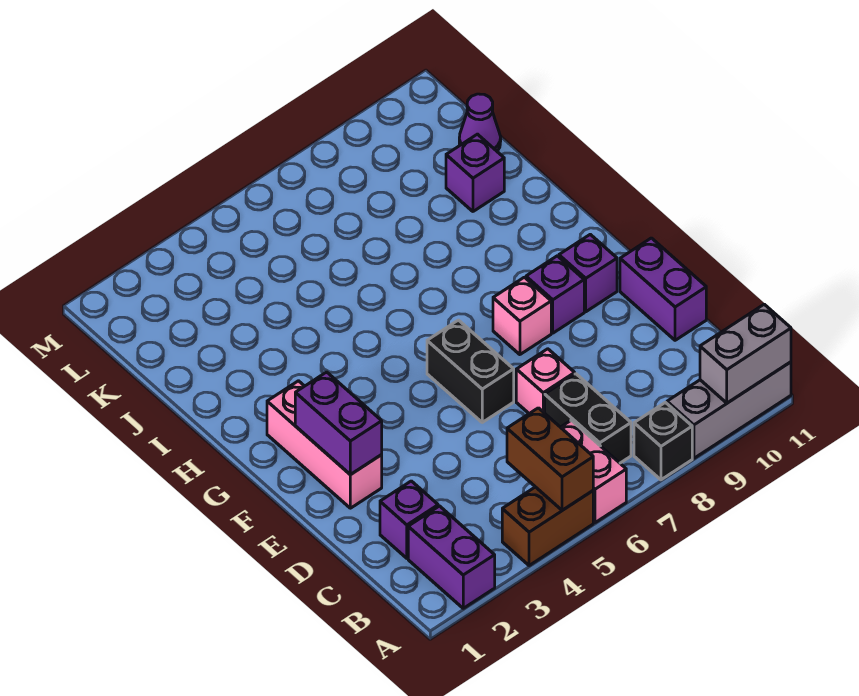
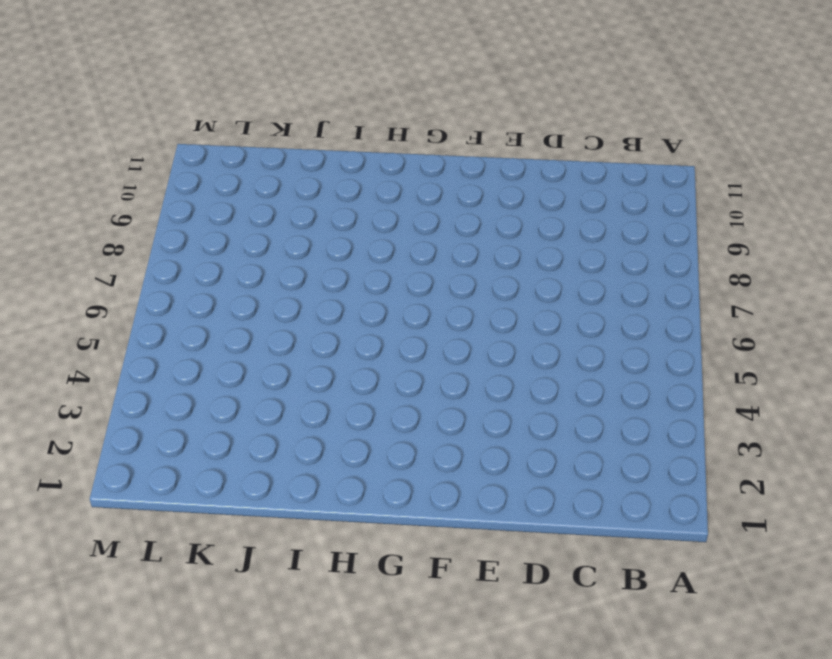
none -> purple 1x2 brick [408,506,495,608]
none -> brown 1x2 brick [502,487,593,566]
none -> pink 1x2 brick [561,420,626,523]

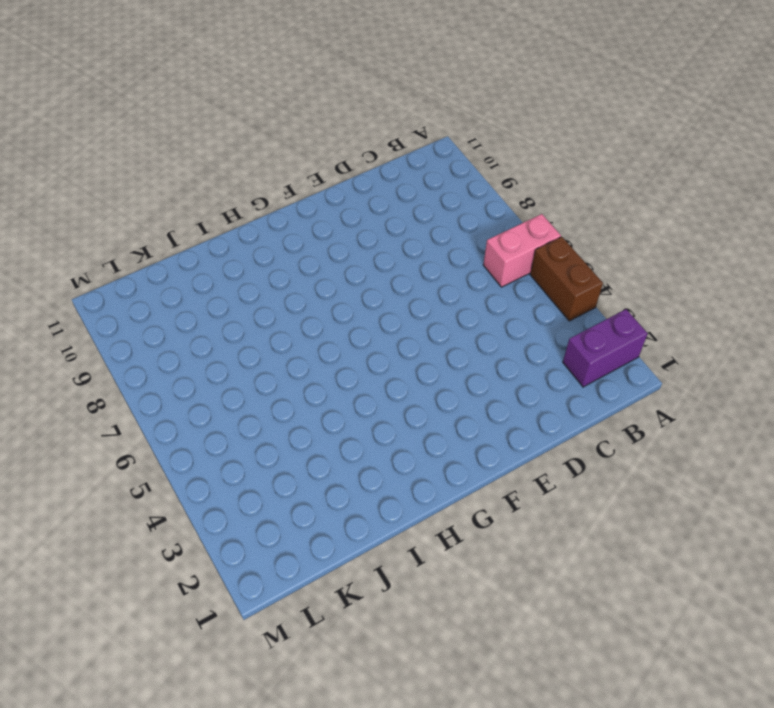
none -> black 1x1 brick [634,402,692,480]
none -> grey 1x3 brick [667,362,791,458]
none -> black 1x2 brick [545,374,631,463]

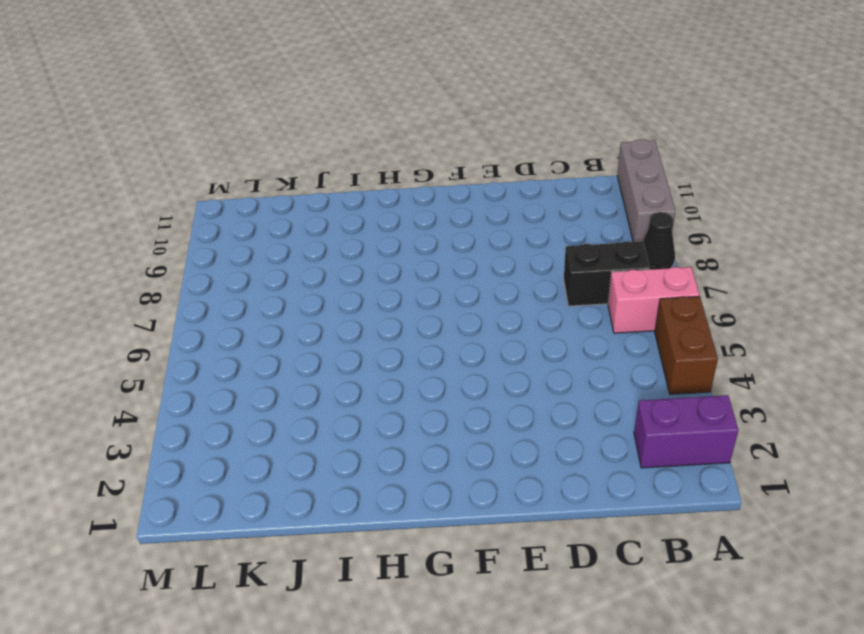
black 1x1 cone [643,212,675,269] -> black 1x1 brick [634,402,692,480]
none -> purple 1x1 brick [380,481,438,558]
none -> pink 1x1 brick [516,349,575,414]
none -> purple 1x2 brick [620,238,706,340]

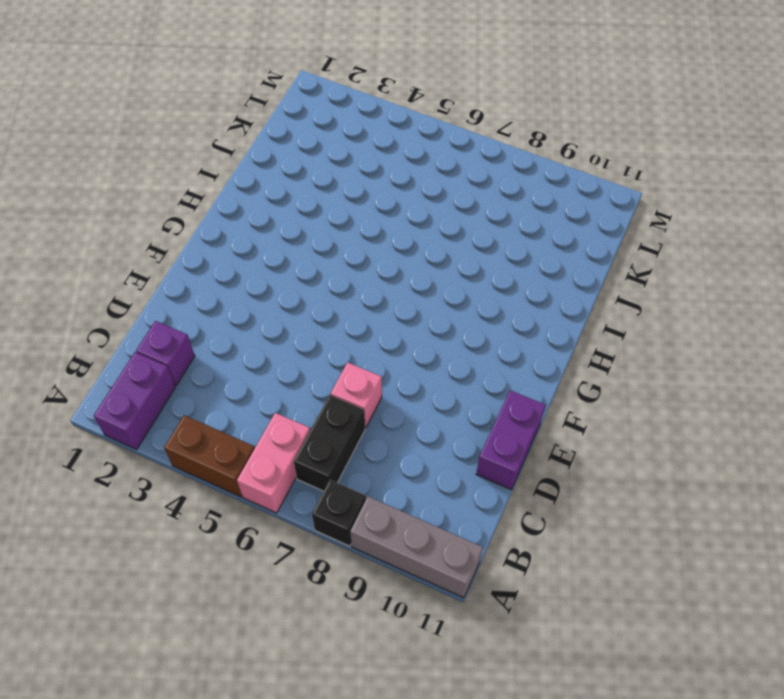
none -> pink 1x3 brick [267,381,382,508]
none -> black 1x2 brick [427,320,514,422]
none -> pink 1x1 brick [493,277,551,355]

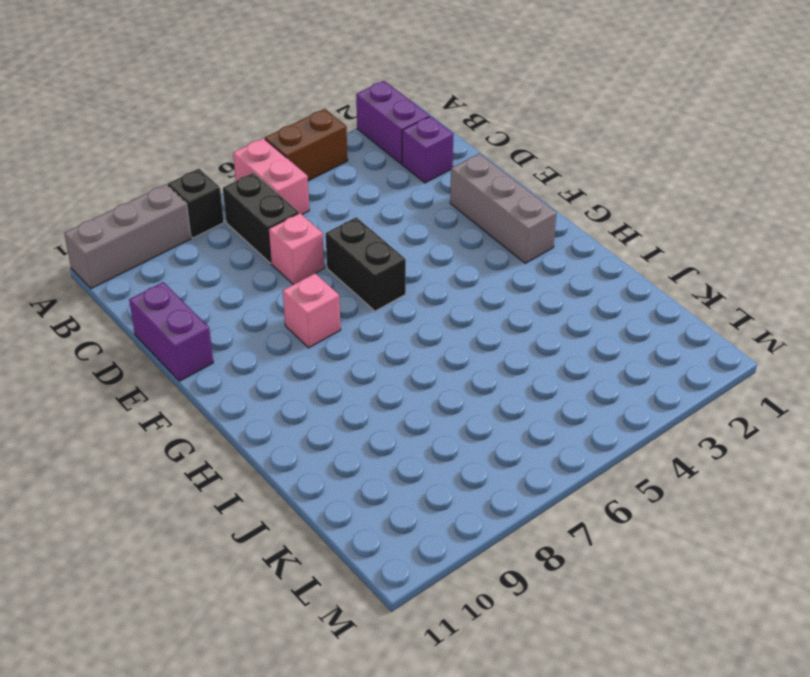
grey 1x3 brick [450,154,557,263] -> pink 1x3 brick [267,381,382,508]
none -> purple 1x1 brick [526,256,584,333]
none -> purple 1x1 brick [559,234,617,312]
none -> purple 1x1 brick [446,134,504,211]

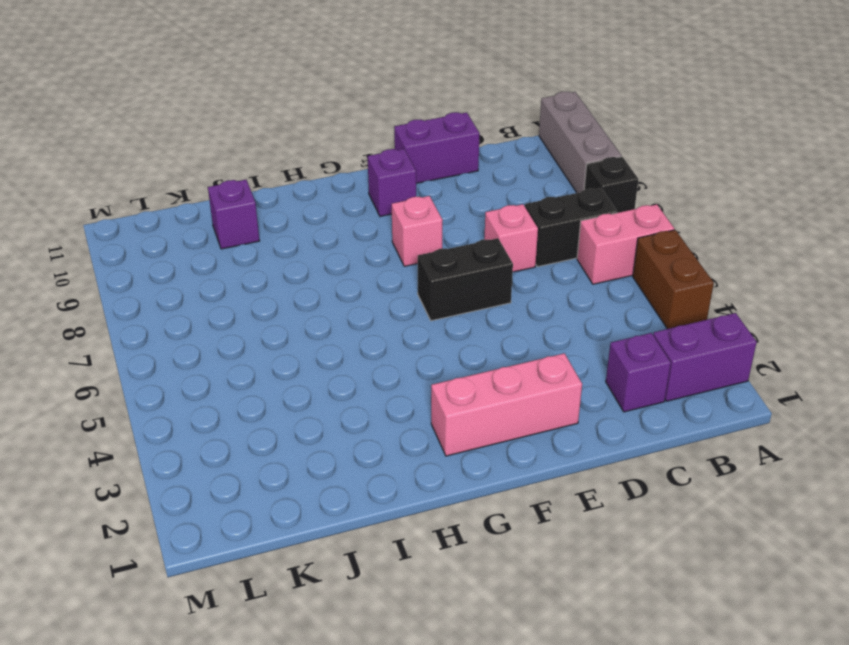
none -> purple 1x1 brick [526,256,584,333]
none -> purple 1x1 cone [459,94,501,151]
none -> brown 1x2 brick [507,408,593,510]

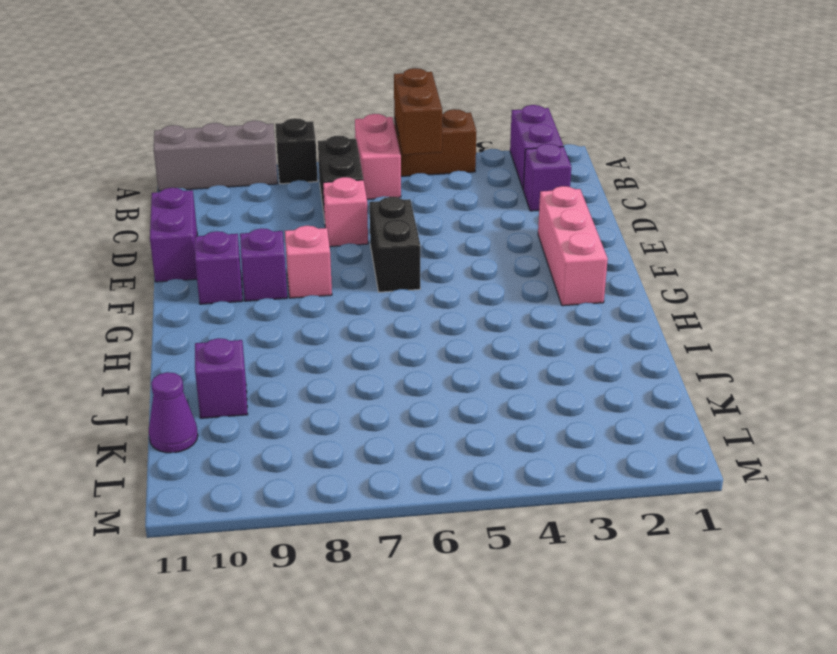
none -> grey 1x2 brick [700,304,791,403]
none -> purple 1x2 brick [295,372,382,475]

